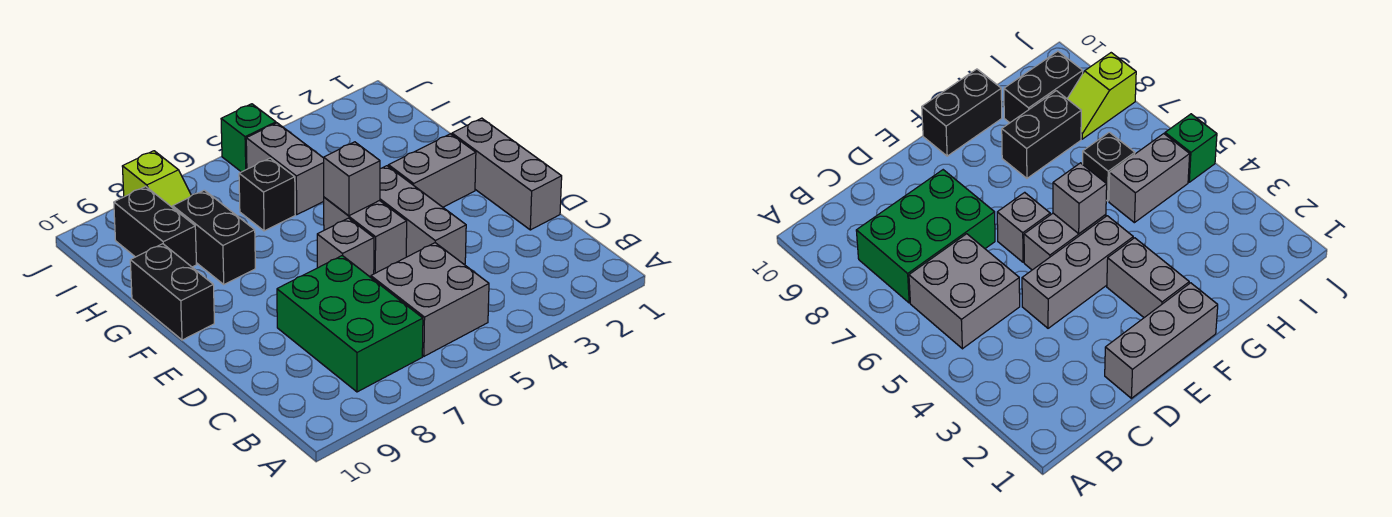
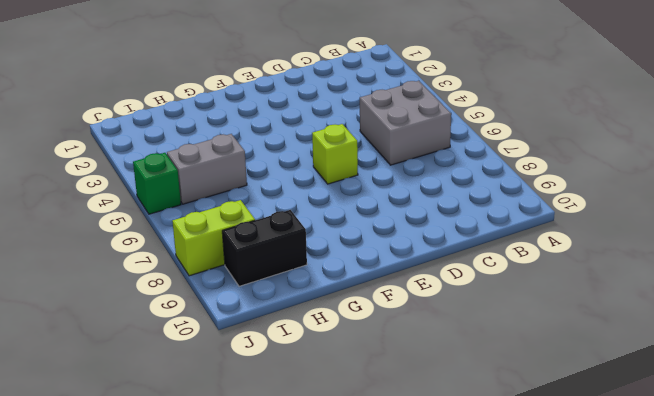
lime 1x1 brick [312,124,358,184] -> grey 1x1 brick [317,218,374,277]
lime 1x2 brick [172,200,255,276] -> lime 1x2 slope [122,151,191,208]
none -> green 2x3 brick [277,256,423,392]
none -> grey 1x3 brick [452,118,562,230]
none -> grey 1x3 brick [380,166,466,264]

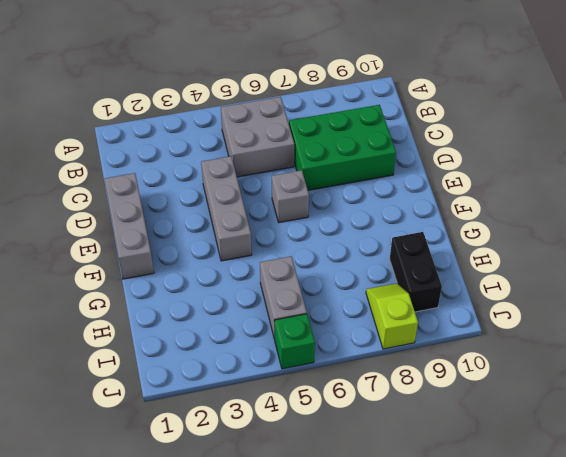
green 2x3 brick [289,105,396,190] -> green 2x3 brick turned to [277,256,423,392]
none -> grey 1x2 brick [324,197,407,274]
none -> grey 1x2 brick [388,134,476,207]
none -> black 1x2 brick [130,244,214,340]

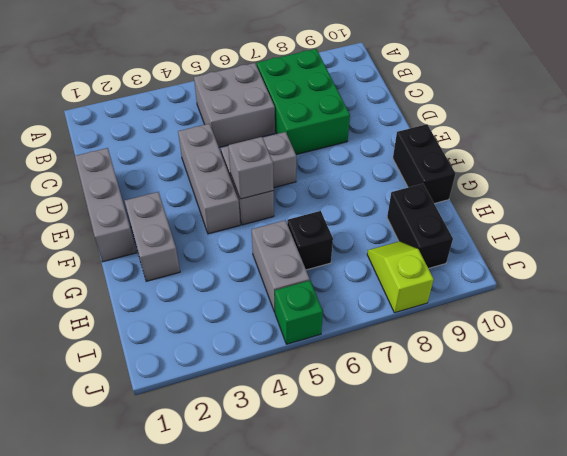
grey 1x2 brick [125,192,180,281] -> grey 1x2 brick turned to [388,134,476,207]
none -> black 1x2 brick [173,190,255,284]

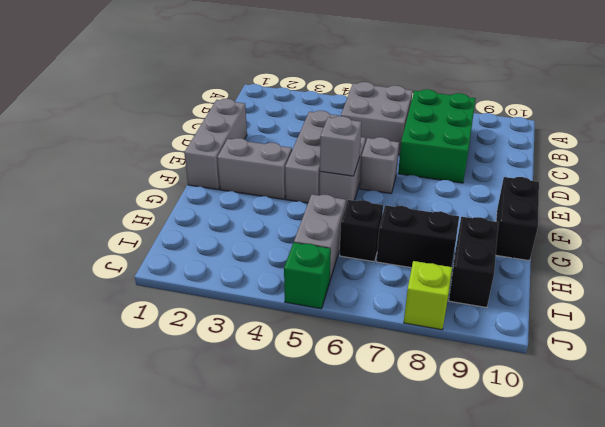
black 1x2 brick [377,205,459,268] -> black 1x2 brick turned to [173,190,255,284]

